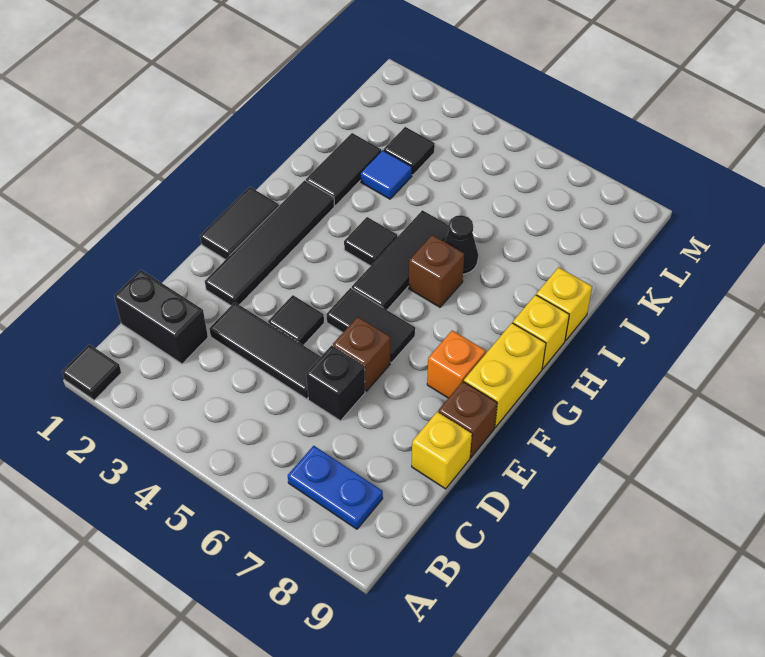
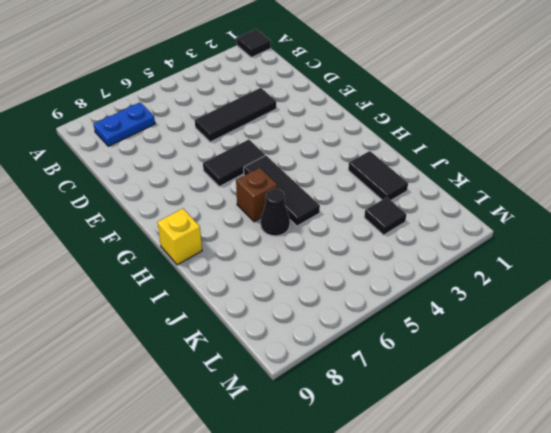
none -> black 1x2 brick [114,270,208,364]
none -> black 1x1 brick [306,345,365,421]
none -> yellow 1x1 brick [412,412,472,489]

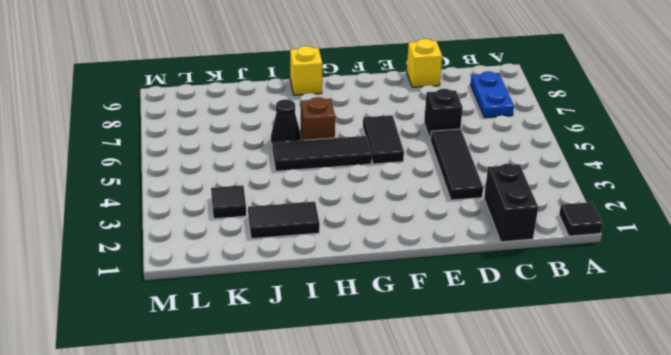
none -> black 1x4 tile [205,180,335,305]
none -> black 1x1 tile [268,295,324,345]
none -> brown 1x1 brick [333,317,390,391]

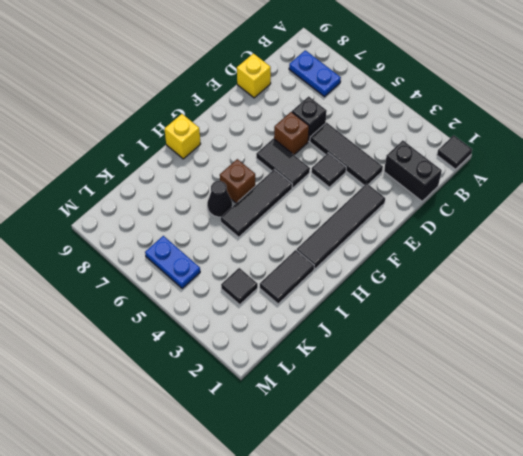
blue 1x2 plate [145,236,200,288] -> none
none -> brown 1x1 brick [438,381,497,458]
none -> black 1x2 tile [200,187,279,260]
none -> orange 1x1 brick [427,330,486,398]

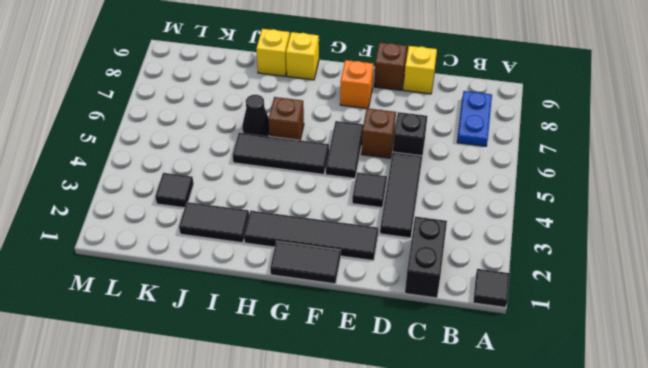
none -> yellow 1x2 brick [464,323,546,427]
none -> black 1x1 tile [344,217,397,266]
none -> blue 1x1 tile [360,150,412,199]

